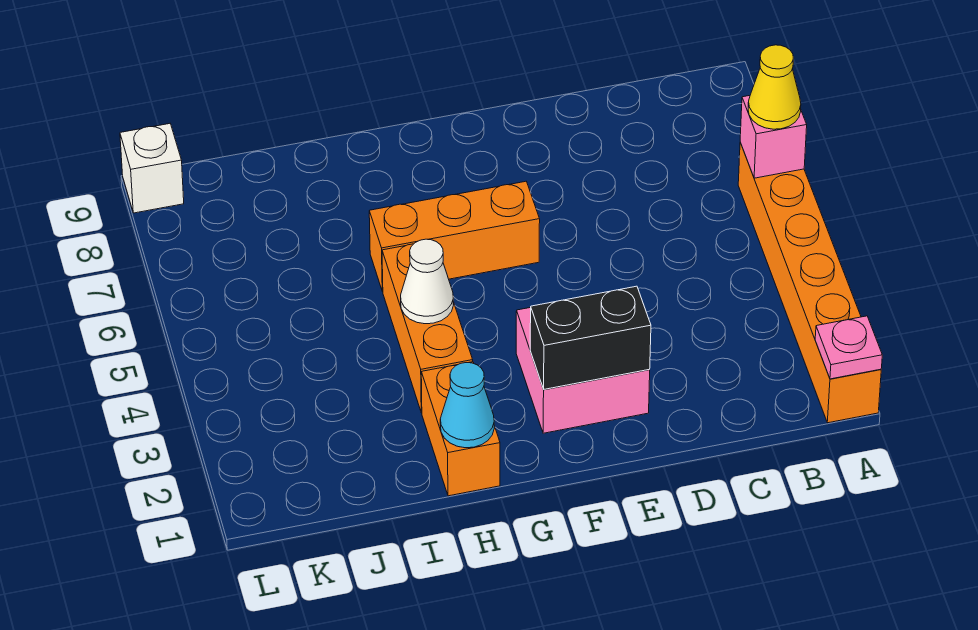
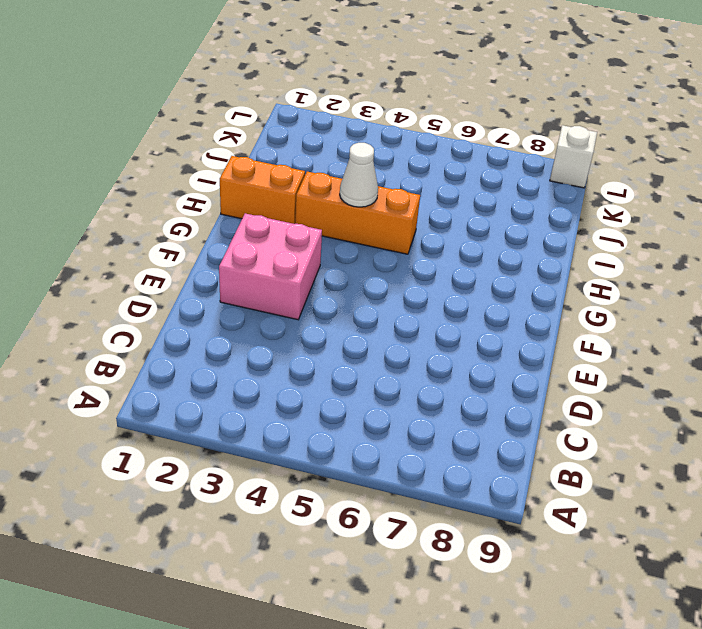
none -> orange 1x6 brick [738,143,881,423]
none -> orange 1x3 brick [369,181,540,292]
none -> pink 1x1 plate [815,316,882,379]

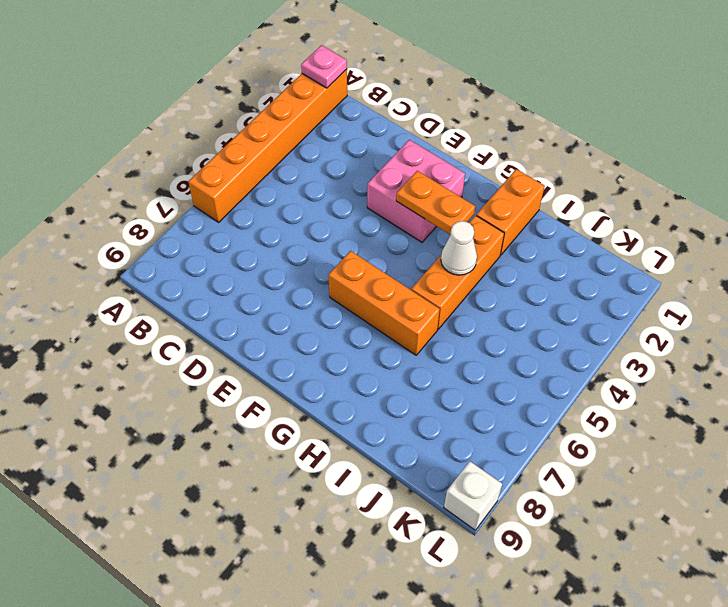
orange 1x2 plate [396,171,475,235] -> none
none -> pink 1x1 brick [740,96,807,178]
none -> black 1x2 brick [530,286,651,389]
none -> cyan 1x1 cone [440,363,494,448]

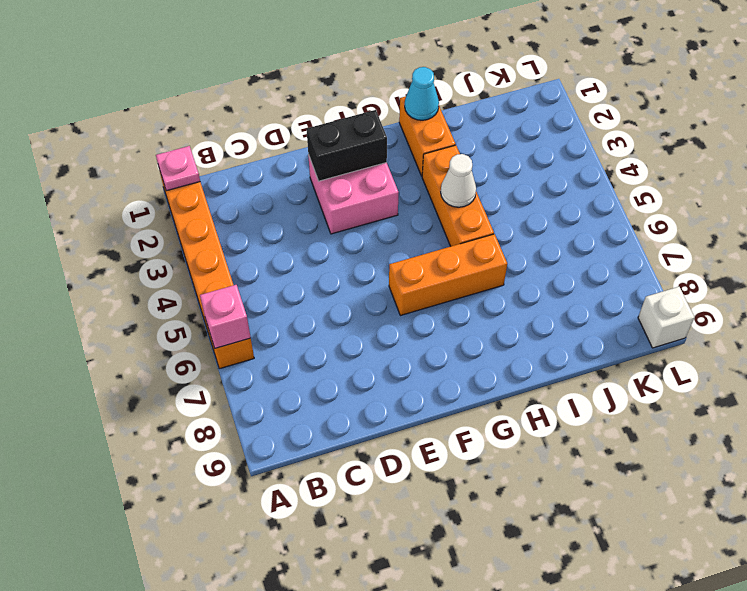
none -> yellow 1x1 cone [748,45,801,129]

